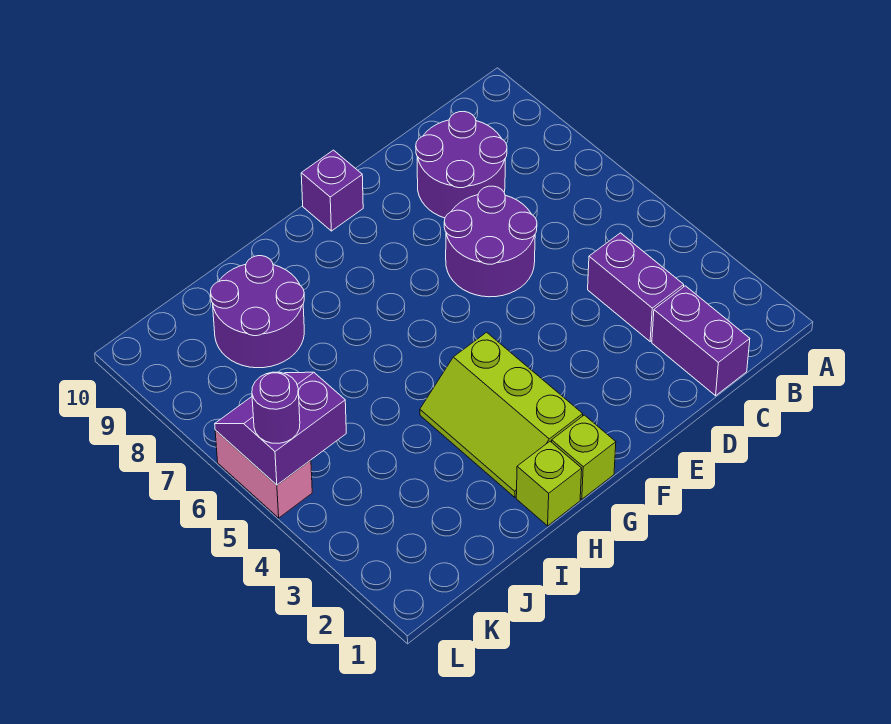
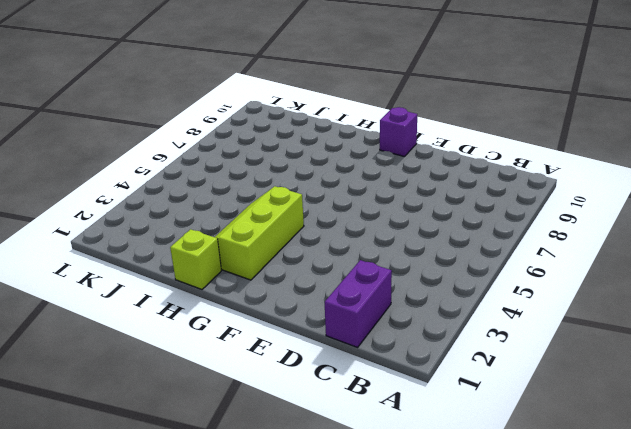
none -> purple 1x2 brick [588,233,684,341]
none -> purple 2x2 round brick [416,112,507,218]
none -> purple 2x2 round brick [444,186,537,297]

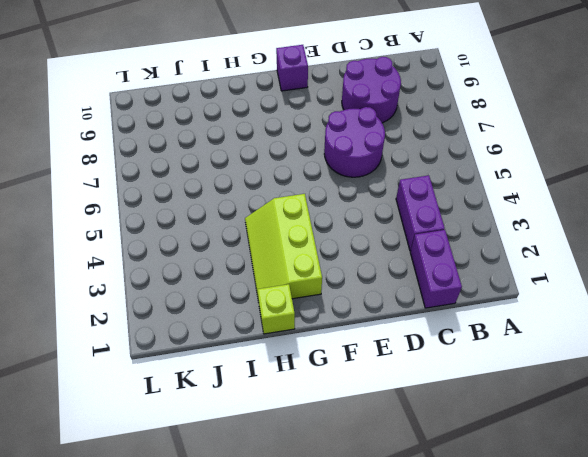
none -> lime 1x1 brick [552,415,616,499]
none -> purple 2x2 round brick [211,256,304,368]
none -> pink 1x2 brick [215,430,312,518]

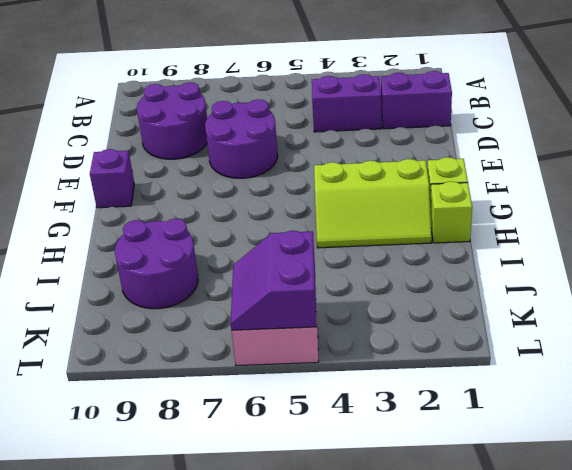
none -> purple 1x1 round brick [252,372,300,443]

